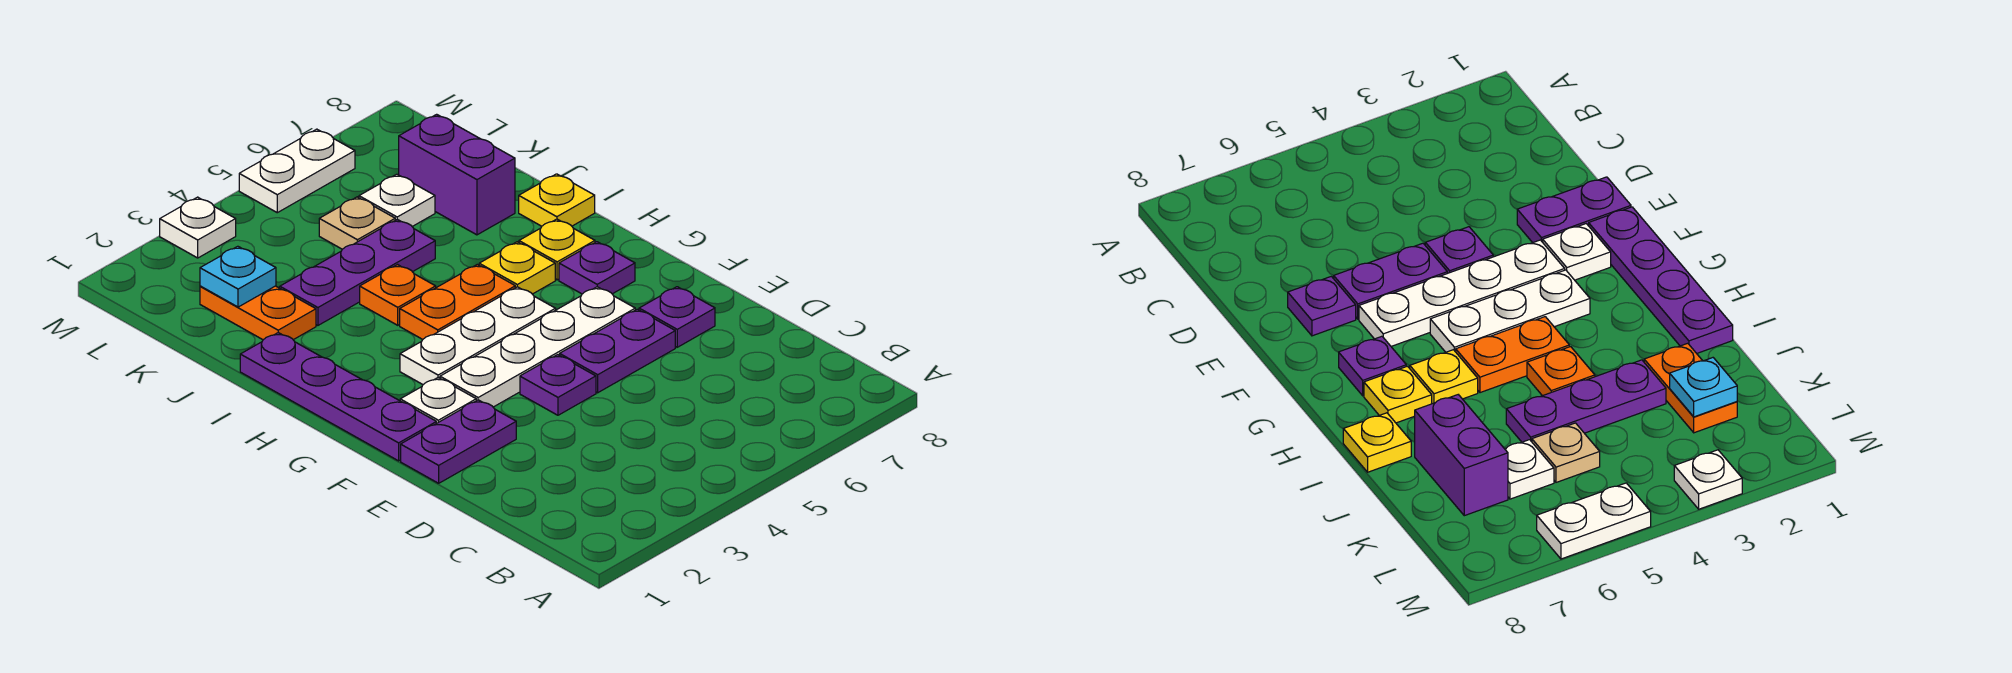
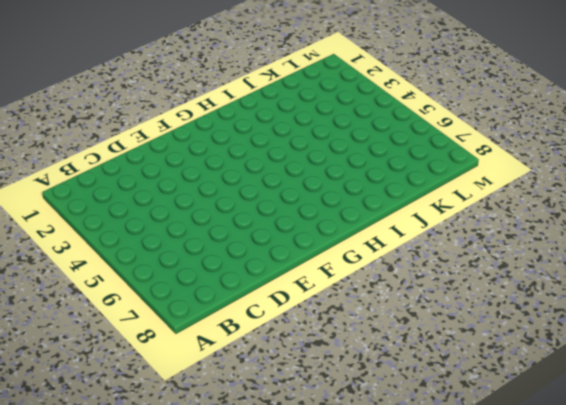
none -> purple 1x2 plate [401,400,516,483]
none -> purple 1x1 plate [520,355,596,415]
none -> purple 1x2 plate [560,309,675,393]

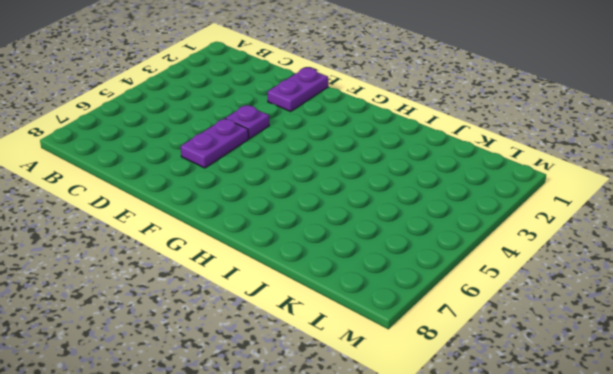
none -> purple 1x1 plate [639,287,715,347]
none -> purple 1x4 plate [240,333,436,461]
none -> white 1x1 plate [400,378,476,423]

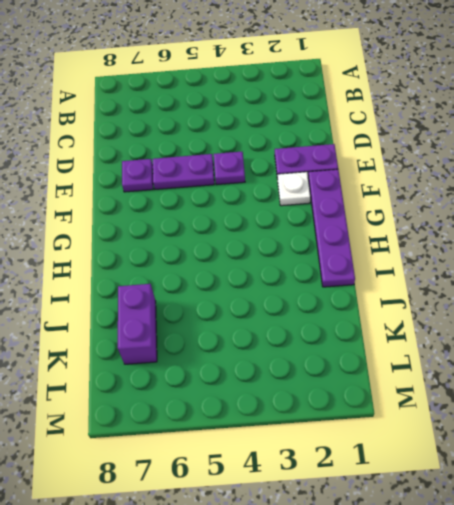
none -> white 1x4 plate [440,287,635,407]
none -> white 1x3 plate [400,287,556,384]
none -> purple 1x1 plate [559,242,635,294]

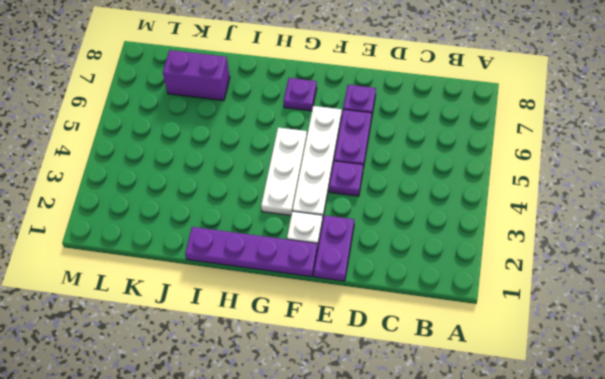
none -> orange 1x2 plate [400,264,515,339]
none -> yellow 1x1 plate [479,242,555,294]
none -> yellow 1x1 plate [519,219,595,280]

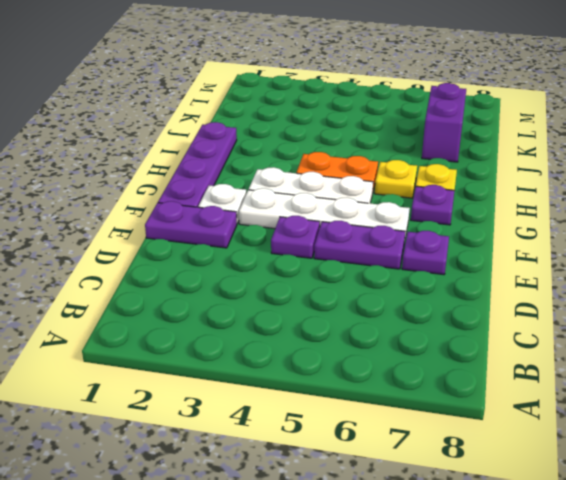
none -> orange 1x1 plate [360,265,436,325]
none -> yellow 1x1 plate [519,174,595,226]
none -> orange 1x2 plate [200,286,316,340]

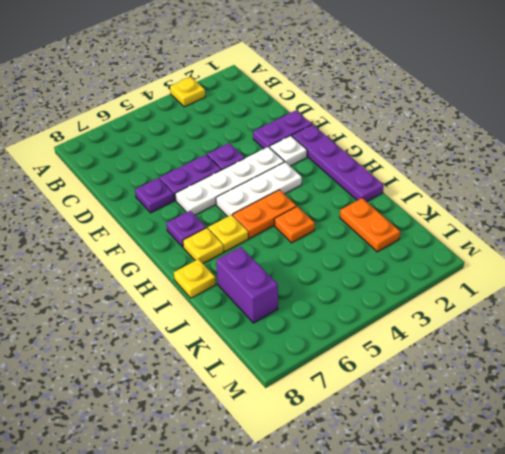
yellow 1x1 plate [170,77,205,107] -> none
none -> purple 1x3 plate [280,219,435,325]
none -> tan 1x1 plate [319,197,395,249]
none -> white 1x1 plate [359,174,435,226]

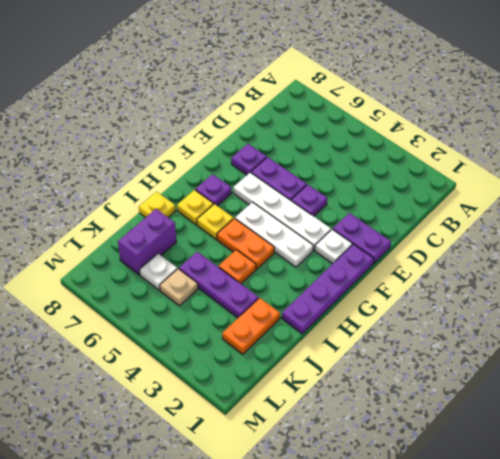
none -> white 1x1 plate [160,197,236,258]
none -> white 1x2 plate [239,129,355,213]
none -> cyan 1x1 plate [200,246,276,307]

